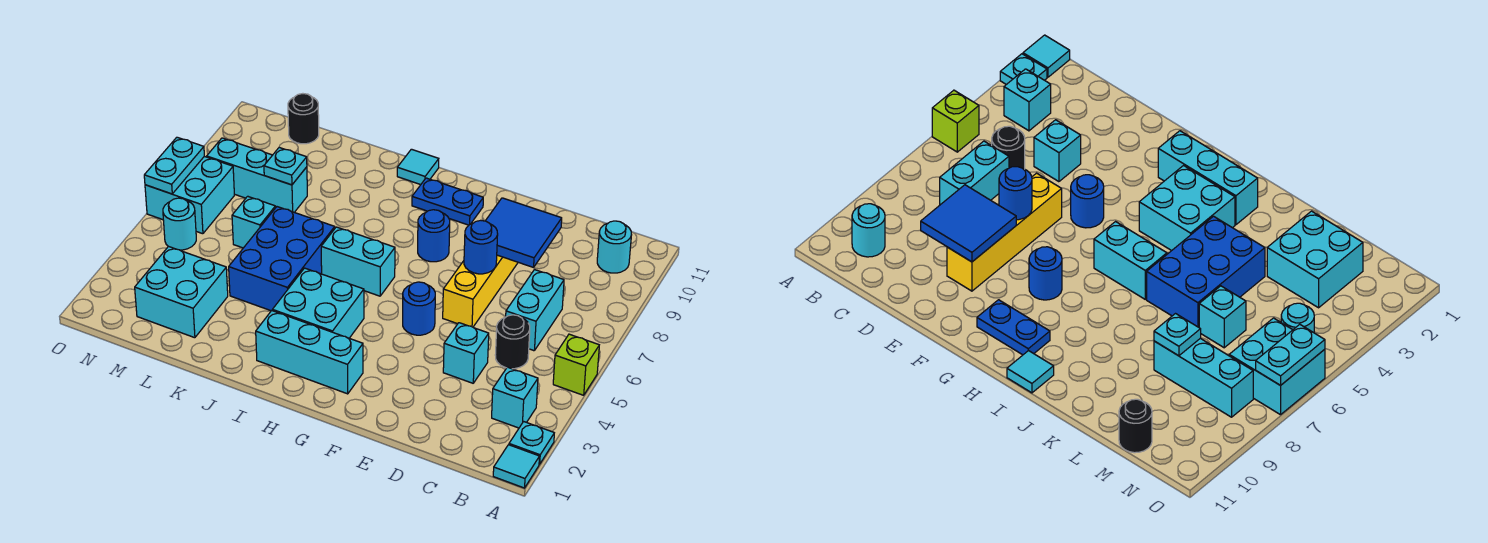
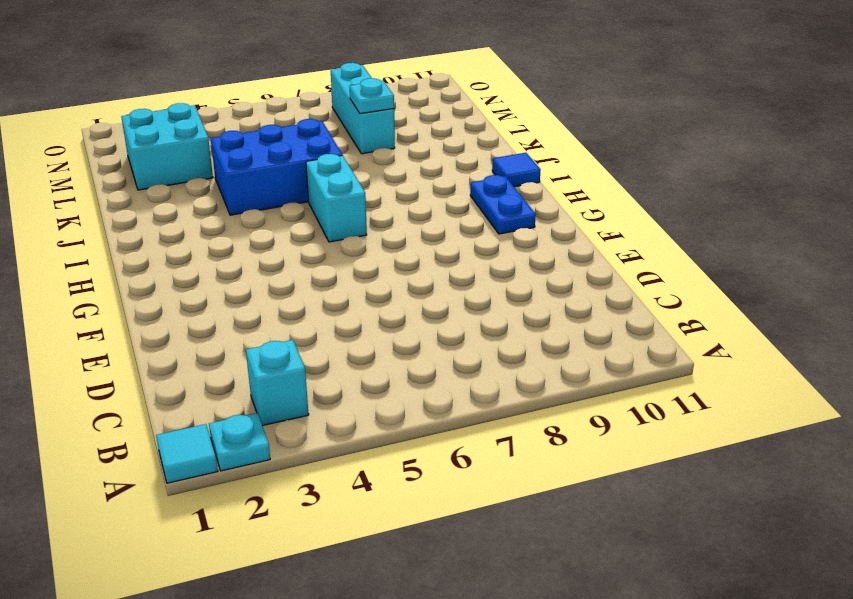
blue 1x1 tile [492,153,541,187] -> cyan 1x1 tile [397,149,439,185]
none -> lime 1x1 brick [553,334,599,395]
none -> cyan 1x1 round brick [597,221,632,273]
none -> black 1x1 round brick [495,315,530,369]

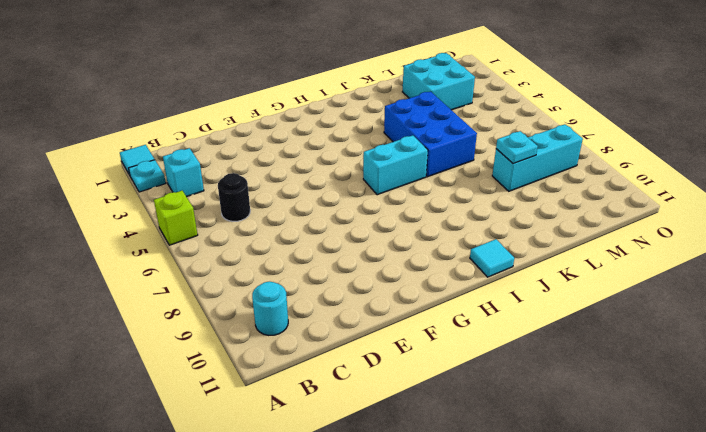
none -> cyan 1x2 brick [506,270,564,351]
none -> cyan 1x1 brick [443,323,489,383]
none -> yellow 1x4 brick [443,255,518,327]

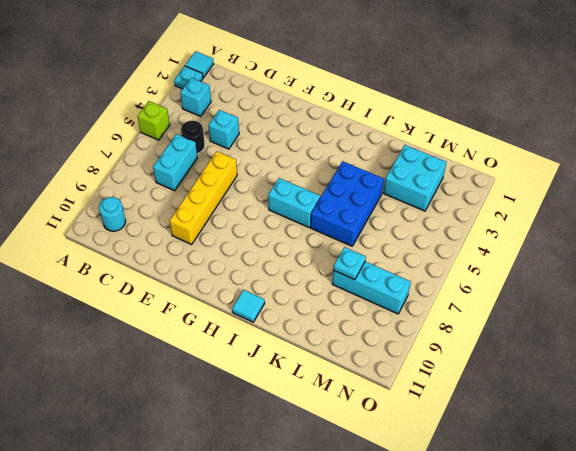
none -> blue 1x1 round brick [403,282,435,335]
none -> cyan 1x3 brick [256,311,363,394]
none -> blue 1x1 round brick [418,210,450,262]

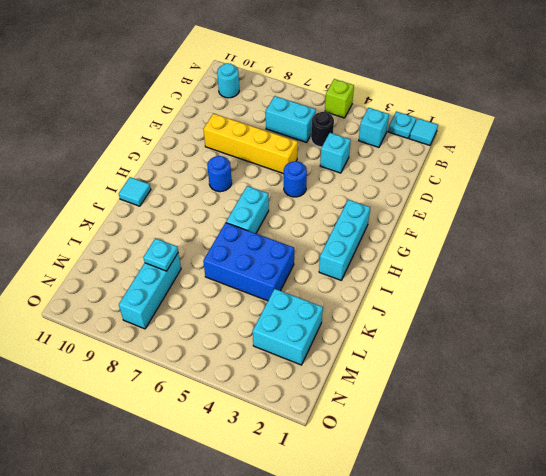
none -> blue 1x2 plate [412,178,483,225]
none -> cyan 2x2 brick [272,268,364,338]
none -> cyan 1x1 brick [232,196,275,248]

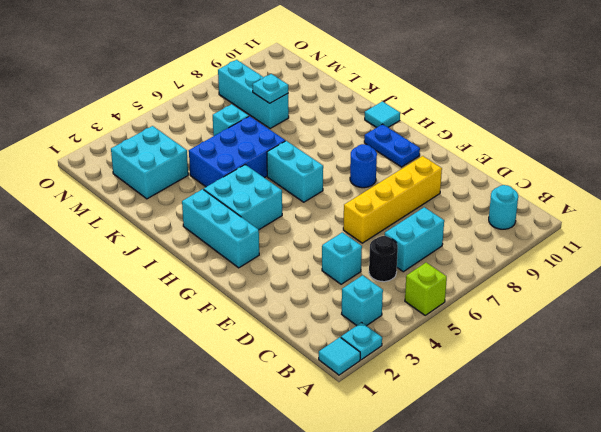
none -> blue 1x1 round brick [403,282,435,335]
none -> black 1x1 round brick [288,94,319,144]
none -> cyan 1x1 round brick [163,198,196,250]

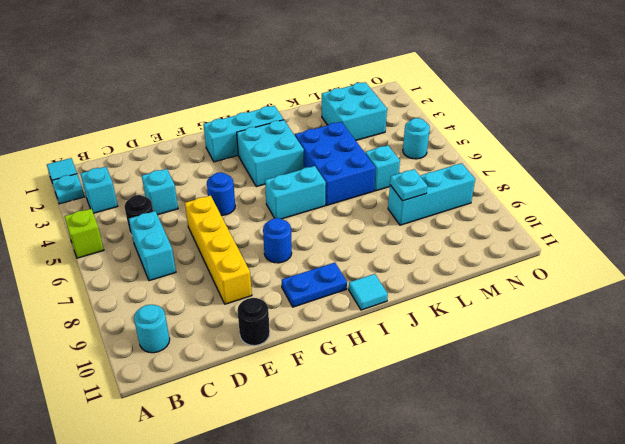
black 1x1 round brick [237,298,270,346] -> black 1x1 round brick moved to [288,94,319,144]
none -> cyan 2x2 brick [145,156,234,234]
none -> blue 2x2 tile [486,198,562,268]
none -> blue 1x1 round brick [464,220,498,274]

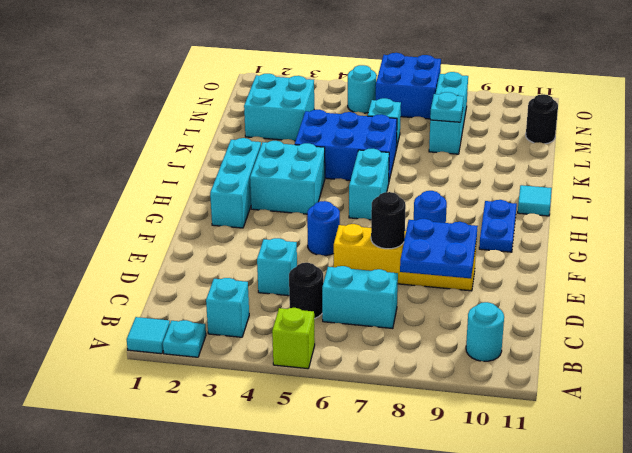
blue 2x2 plate [400,219,478,278] -> blue 2x2 tile [486,198,562,268]
black 1x1 round brick [371,192,406,249] -> blue 1x1 round brick [464,220,498,274]
blue 2x2 brick [376,53,441,119] -> cyan 2x2 brick [145,156,234,234]
none -> cyan 1x2 plate [144,137,204,194]

